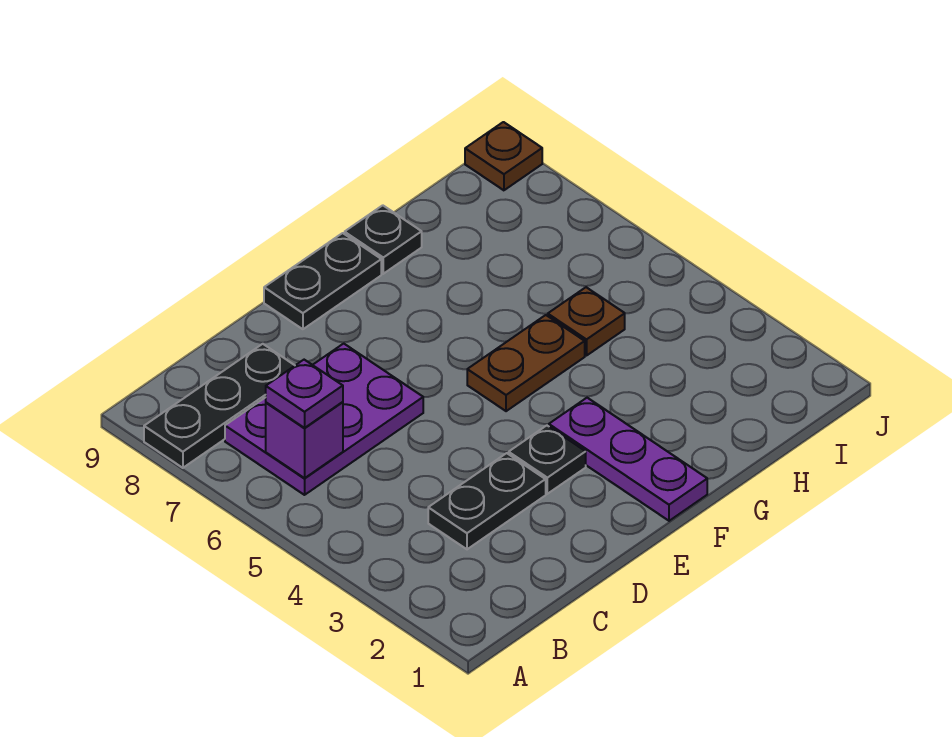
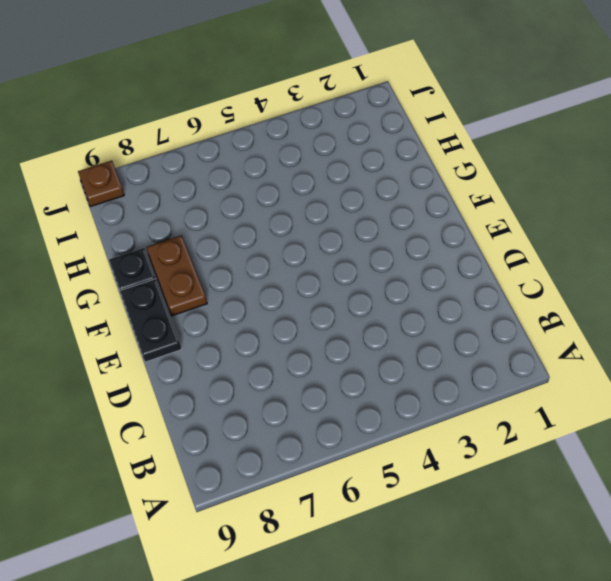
brown 1x2 plate [147,235,207,316] -> brown 1x2 plate moved to [467,315,585,411]
none -> black 1x3 plate [144,344,295,468]
none -> purple 2x3 plate [225,344,423,495]
none -> black 1x2 plate [428,453,546,549]

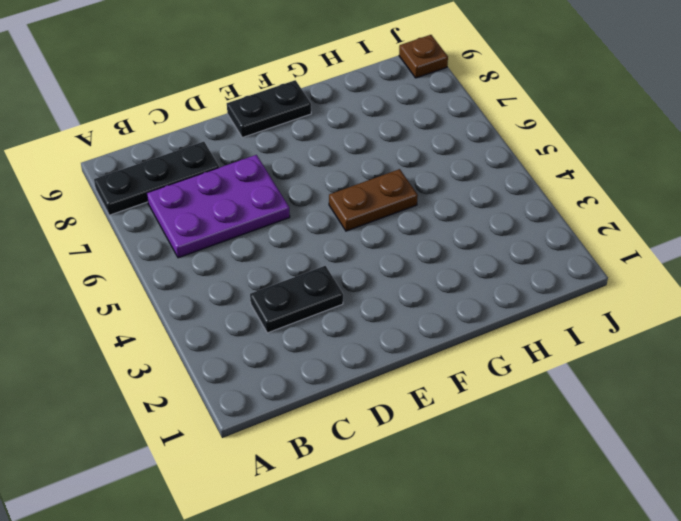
none -> black 1x1 plate [509,426,586,494]
none -> purple 1x3 plate [549,398,707,521]
none -> black 1x1 plate [345,205,422,274]

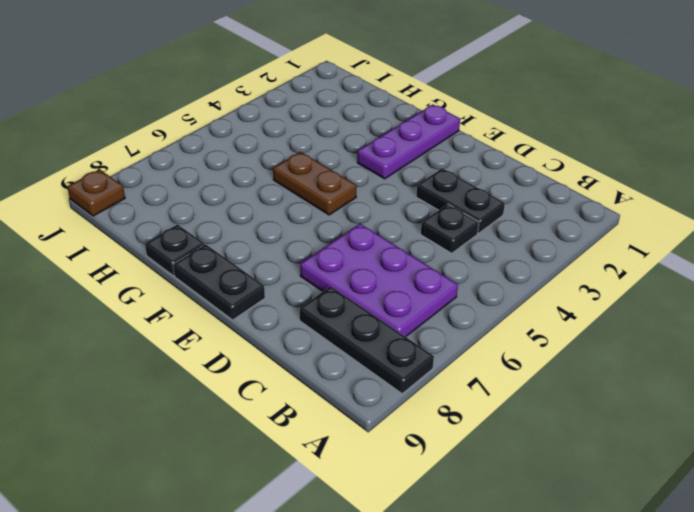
black 1x1 plate [421,204,479,253] -> black 1x1 plate moved to [509,426,586,494]
none -> brown 1x1 plate [548,287,625,356]
none -> purple 1x1 brick [266,402,343,478]
none -> purple 1x1 plate [266,360,343,428]

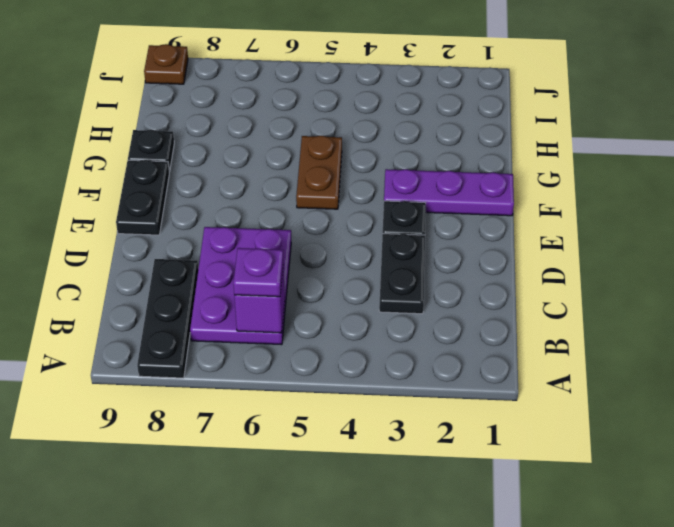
none -> brown 1x1 plate [548,287,625,356]

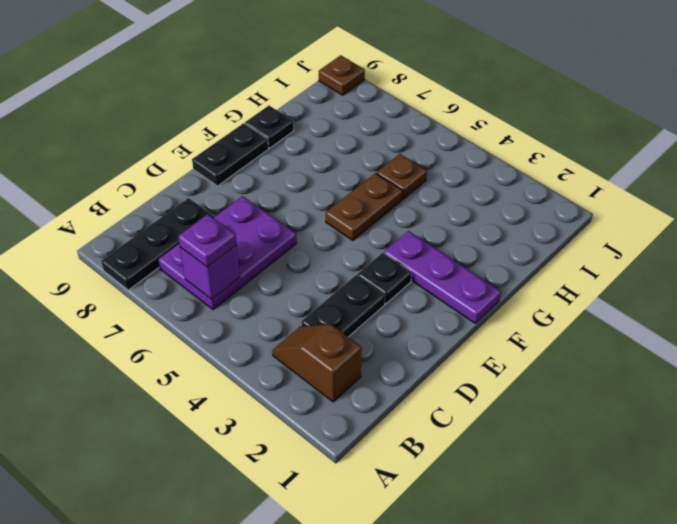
brown 1x2 slope [272,324,362,402] -> none

